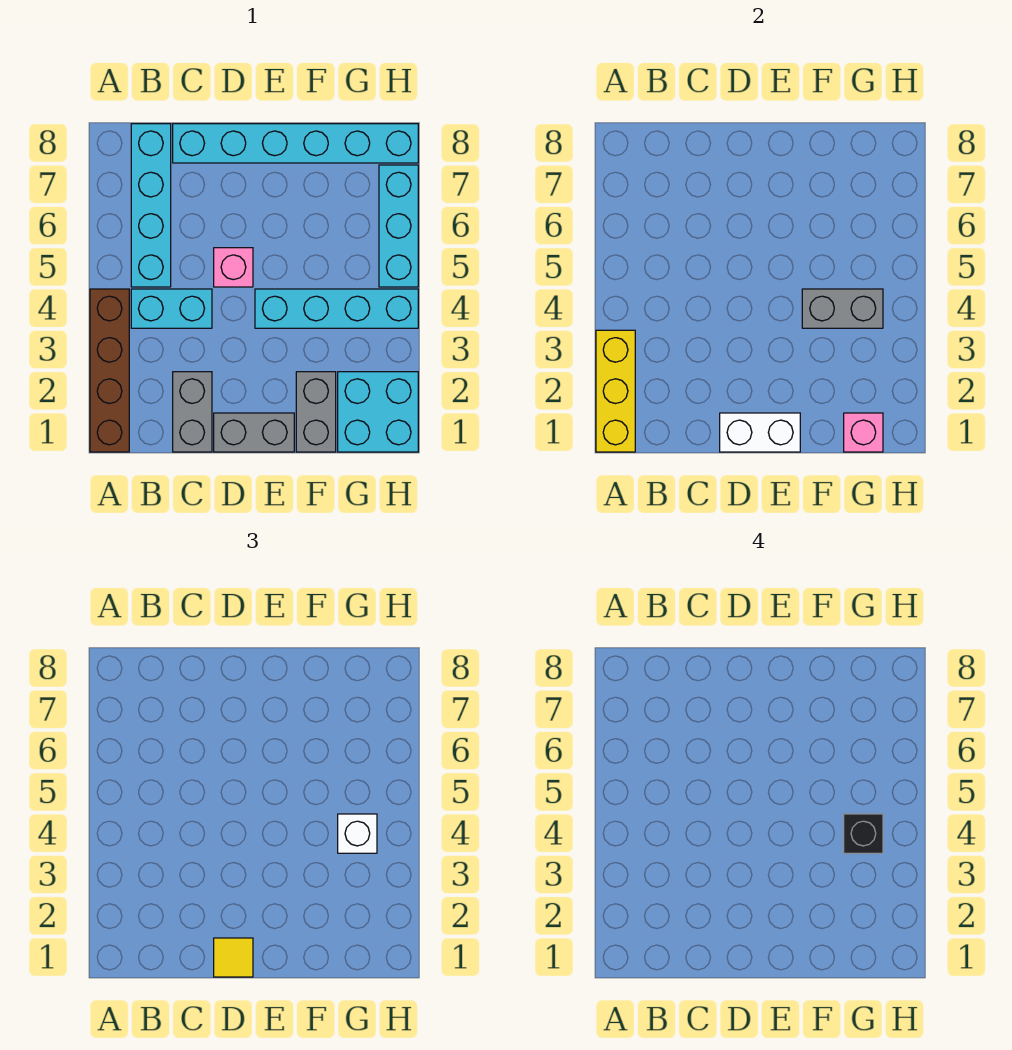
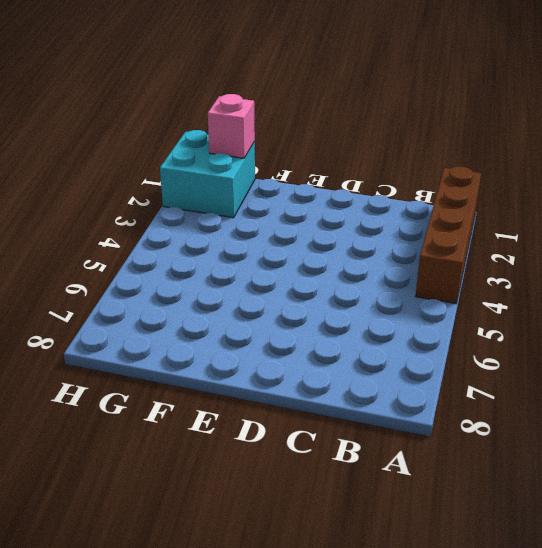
none -> cyan 1x2 brick [131,289,212,328]
none -> cyan 1x4 brick [131,124,171,287]
none -> grey 1x2 brick [173,372,212,452]

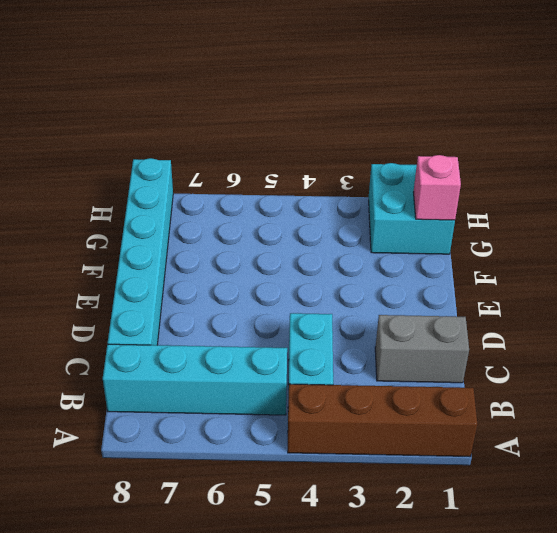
none -> grey 1x2 brick [214,413,294,452]
none -> pink 1x1 brick [214,248,253,287]
none -> cyan 1x4 brick [255,289,418,328]

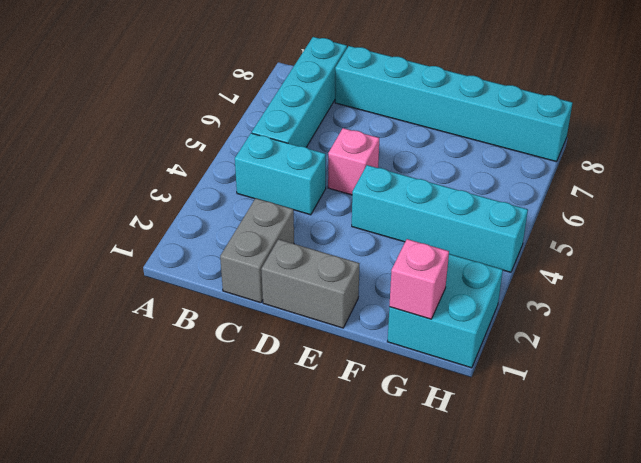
none -> brown 1x4 brick [90,289,129,452]
none -> grey 1x2 brick [296,372,336,452]
none -> cyan 1x3 brick [379,165,418,287]

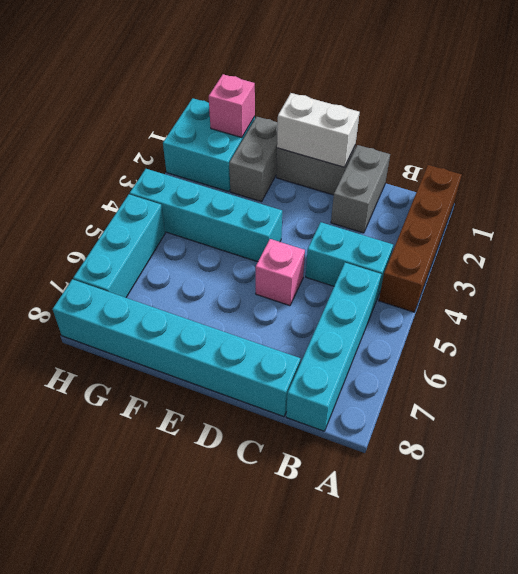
none -> yellow 1x3 brick [596,330,635,452]
none -> grey 1x2 brick [802,289,883,328]
none -> yellow 1x1 tile [214,938,253,977]

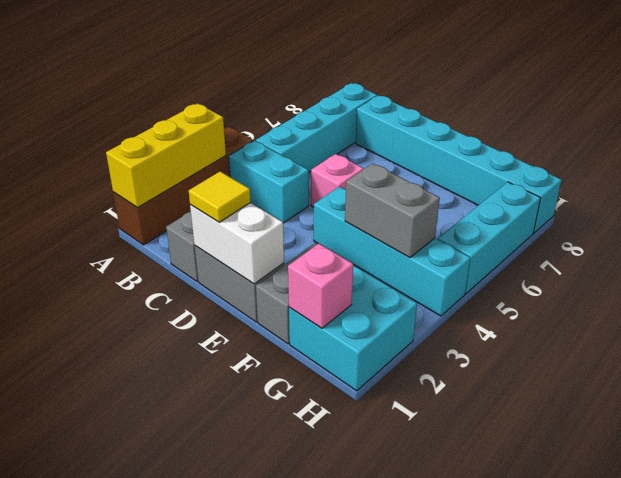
none -> white 1x1 brick [338,814,377,853]
none -> black 1x1 brick [844,814,883,853]

